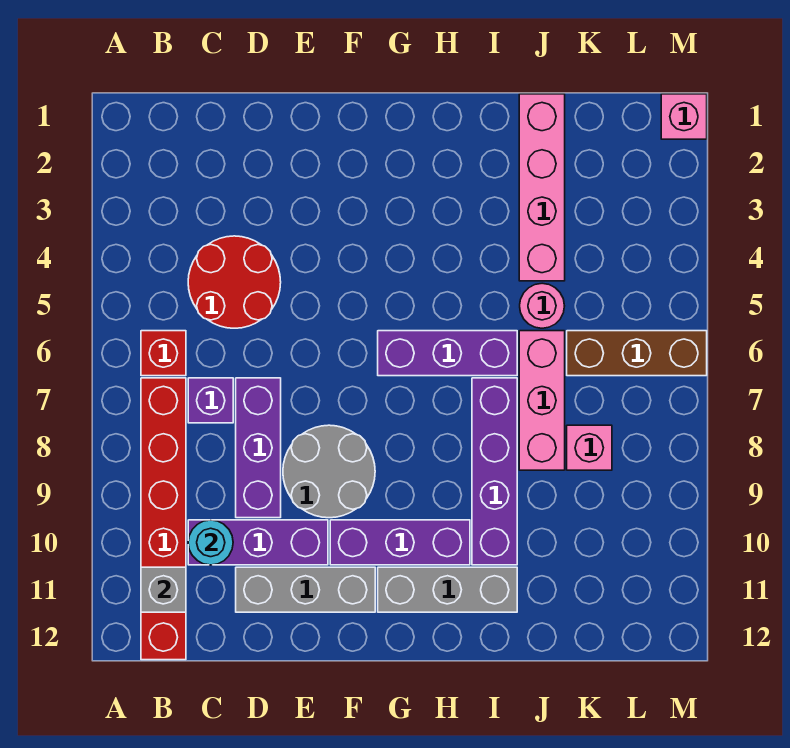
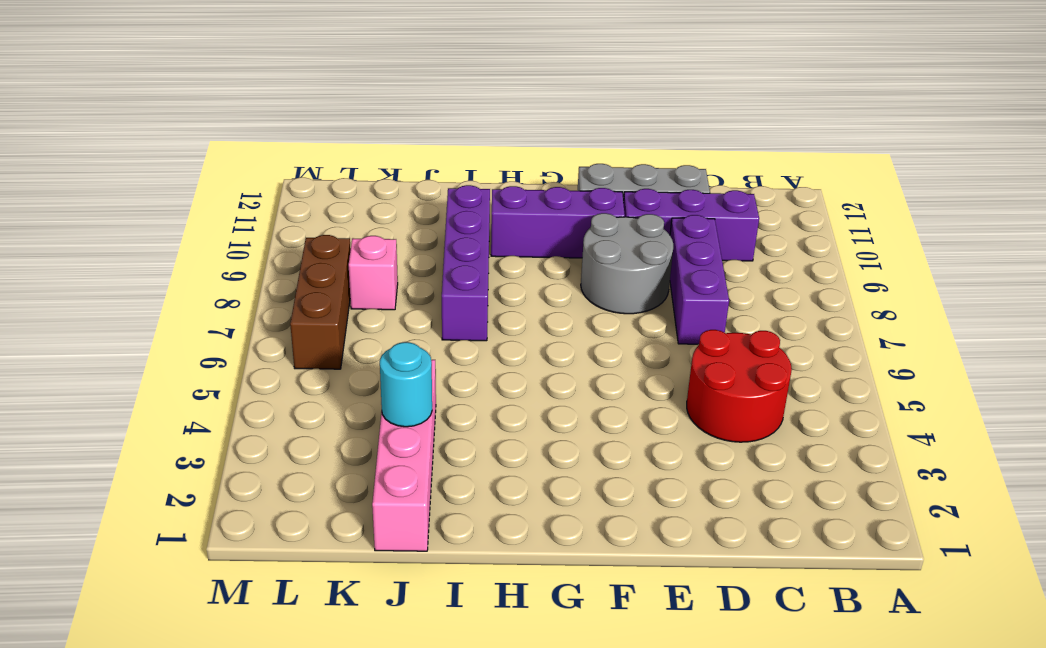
cyan 1x1 round brick [380,342,432,427] -> cyan 1x1 round brick moved to [188,520,233,565]
brown 1x3 brick [290,235,351,369] -> brown 1x3 brick turned to [567,331,707,376]
none -> red 1x1 brick [141,331,186,376]
none -> red 1x6 brick [141,378,186,660]
none -> purple 1x1 brick [188,378,233,423]

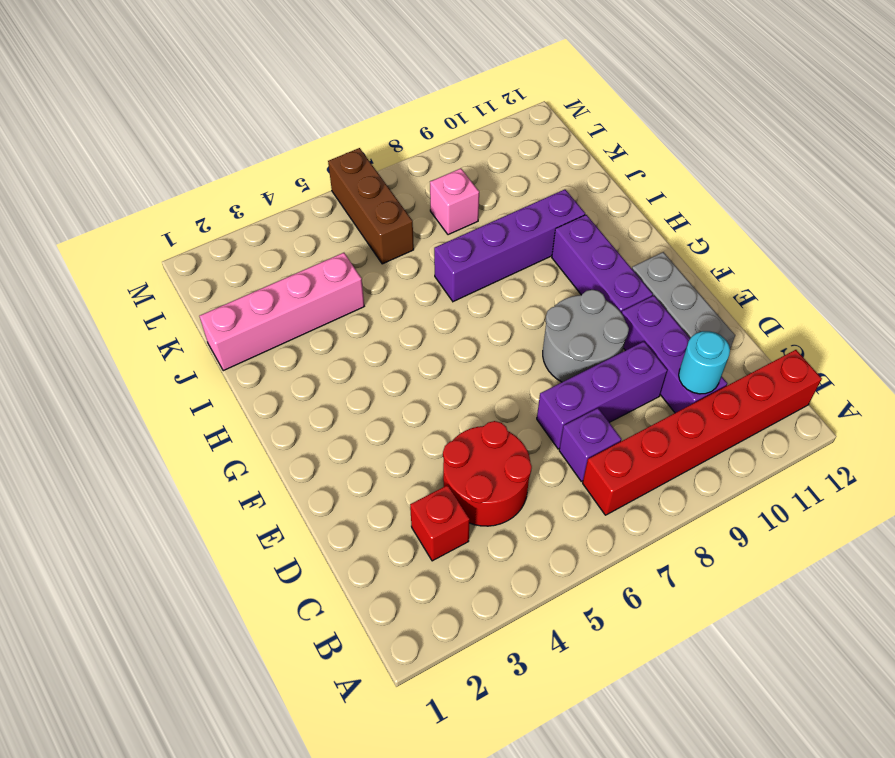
red 1x1 brick [410,485,470,561] -> red 1x1 brick moved to [141,331,186,376]
none -> purple 1x3 brick [378,331,517,376]
none -> grey 1x3 brick [378,567,517,612]
none -> pink 1x1 round brick [520,283,564,328]

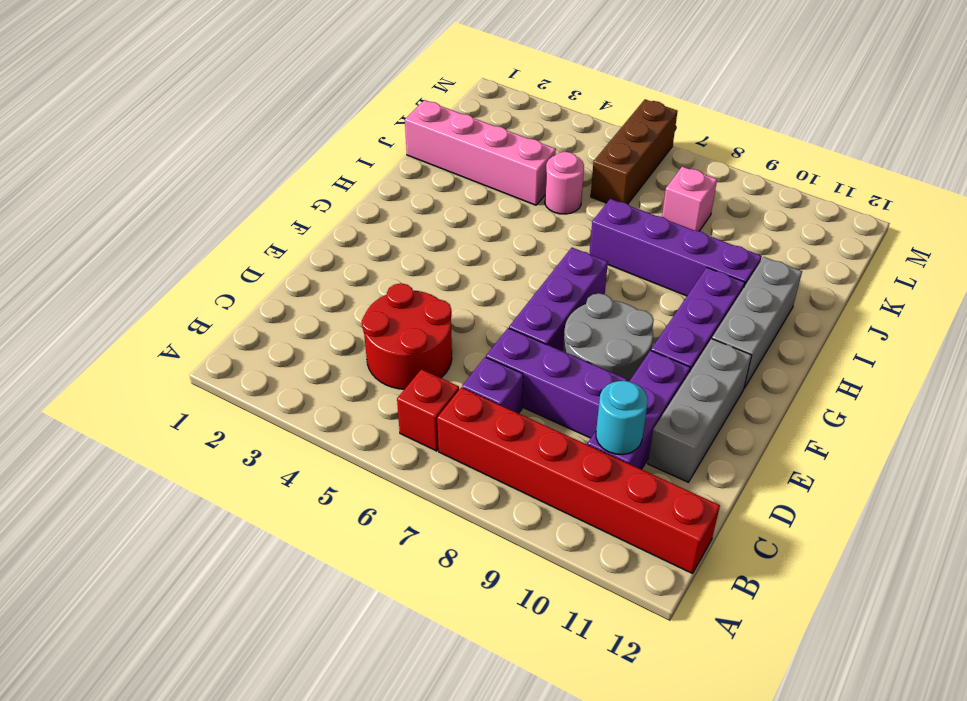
purple 1x3 brick [509,248,608,351] -> purple 1x3 brick moved to [378,331,517,376]
none -> pink 1x3 brick [519,331,565,470]
none -> pink 1x1 brick [661,94,707,139]
none -> grey 1x1 brick [141,567,186,612]

